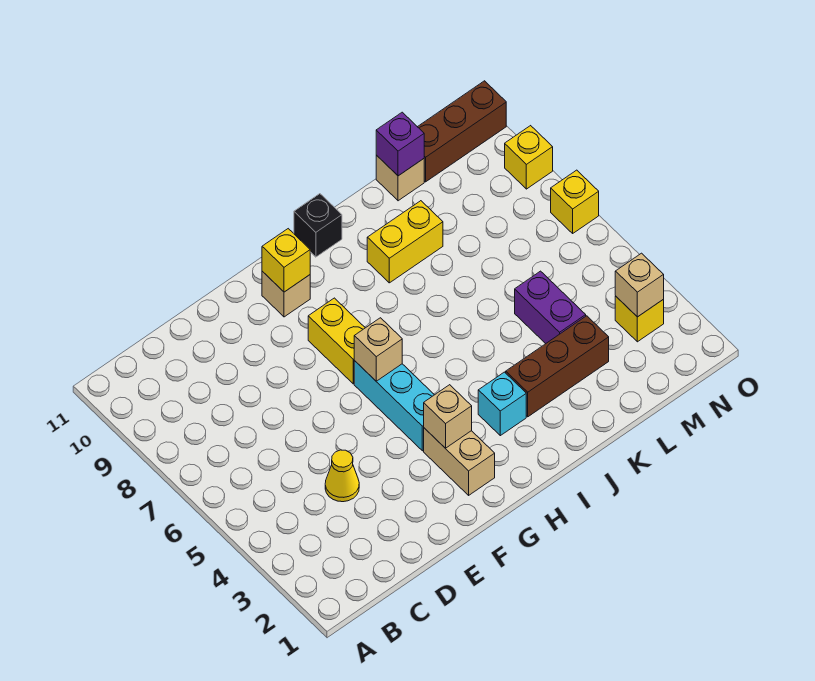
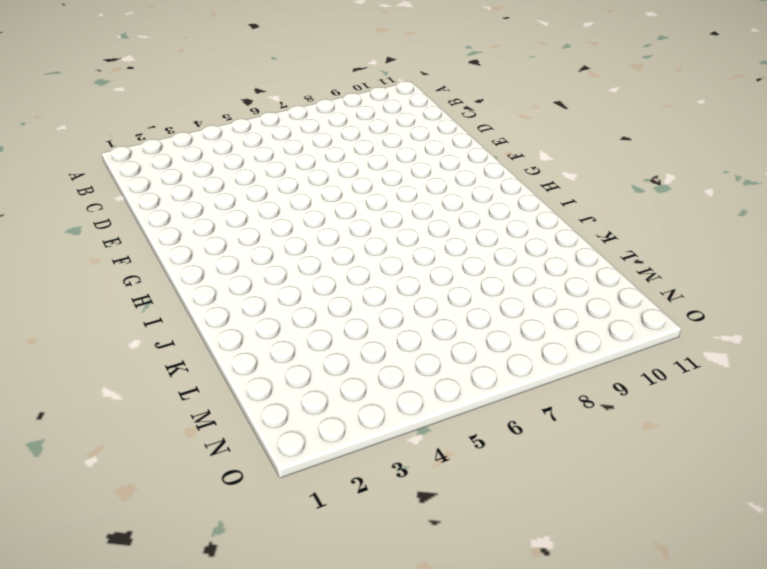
none -> yellow 1x1 cone [325,450,359,502]
none -> tan 1x2 brick [424,428,495,495]
none -> cyan 1x3 brick [354,361,434,451]

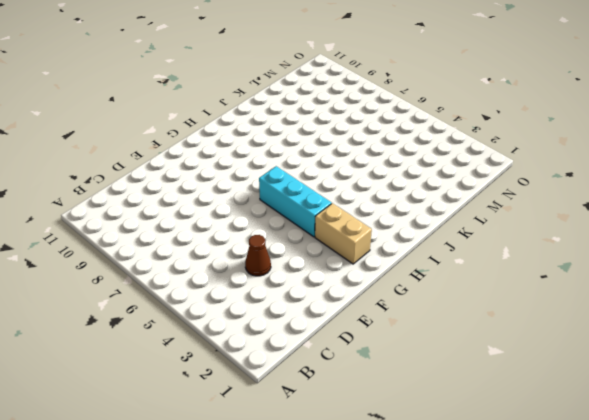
brown 1x1 cone [245,235,271,276] -> yellow 1x1 cone [325,450,359,502]
none -> yellow 1x2 brick [308,298,365,384]
none -> tan 1x1 brick [262,271,310,317]
none -> cyan 1x1 brick [478,372,526,436]

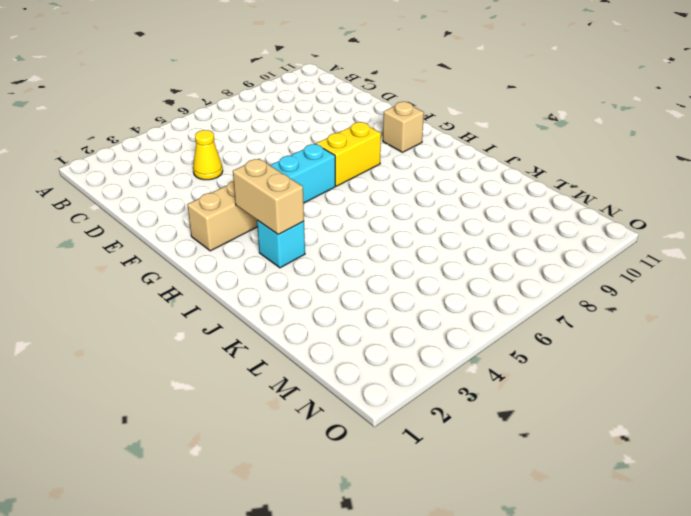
tan 1x2 brick [233,159,304,235] -> none
none -> black 1x1 brick [294,194,342,257]
none -> brown 1x3 brick [506,316,609,417]
none -> yellow 1x2 brick [367,201,443,283]

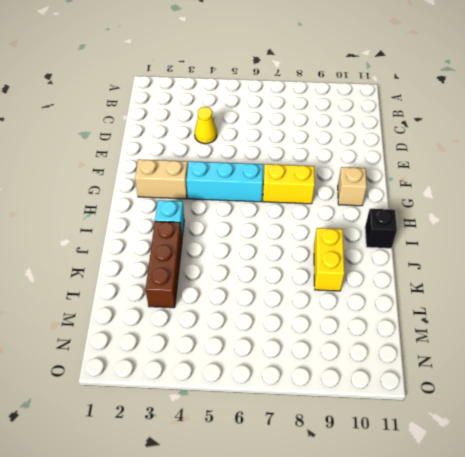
none -> purple 1x2 brick [515,271,586,344]
none -> tan 1x1 brick [376,155,424,201]
none -> brown 1x3 brick [418,81,506,182]

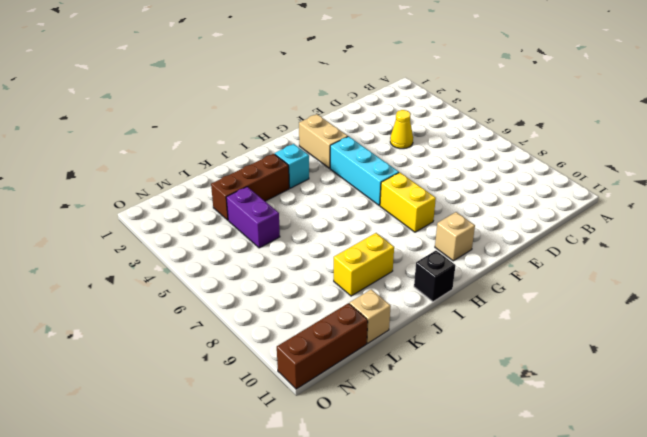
none -> yellow 1x1 brick [615,296,664,342]
none -> yellow 1x1 brick [551,170,599,233]
none -> yellow 1x1 brick [505,126,553,189]

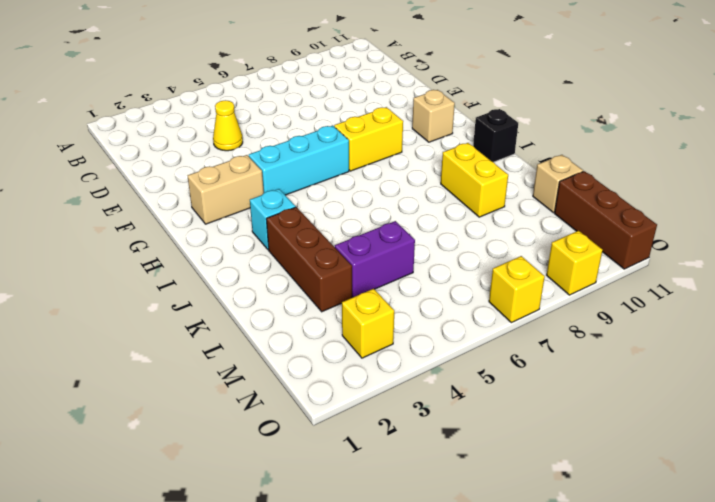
none -> tan 1x1 brick [424,385,472,448]
none -> tan 1x1 brick [354,318,402,381]
none -> yellow 1x1 brick [262,229,310,292]

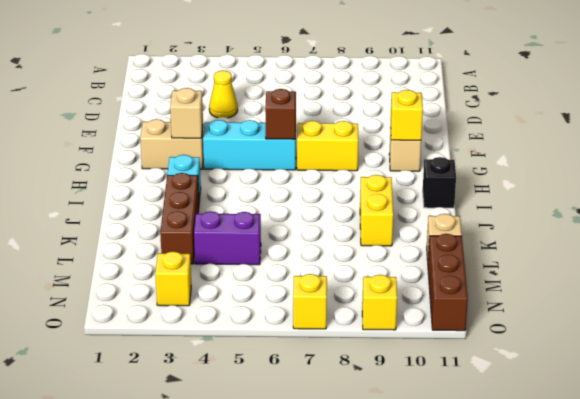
brown 1x1 brick [265,89,296,139] -> tan 1x1 brick [354,318,402,381]
none -> purple 1x1 brick [376,112,424,176]
none -> tan 1x1 brick [615,253,664,317]

